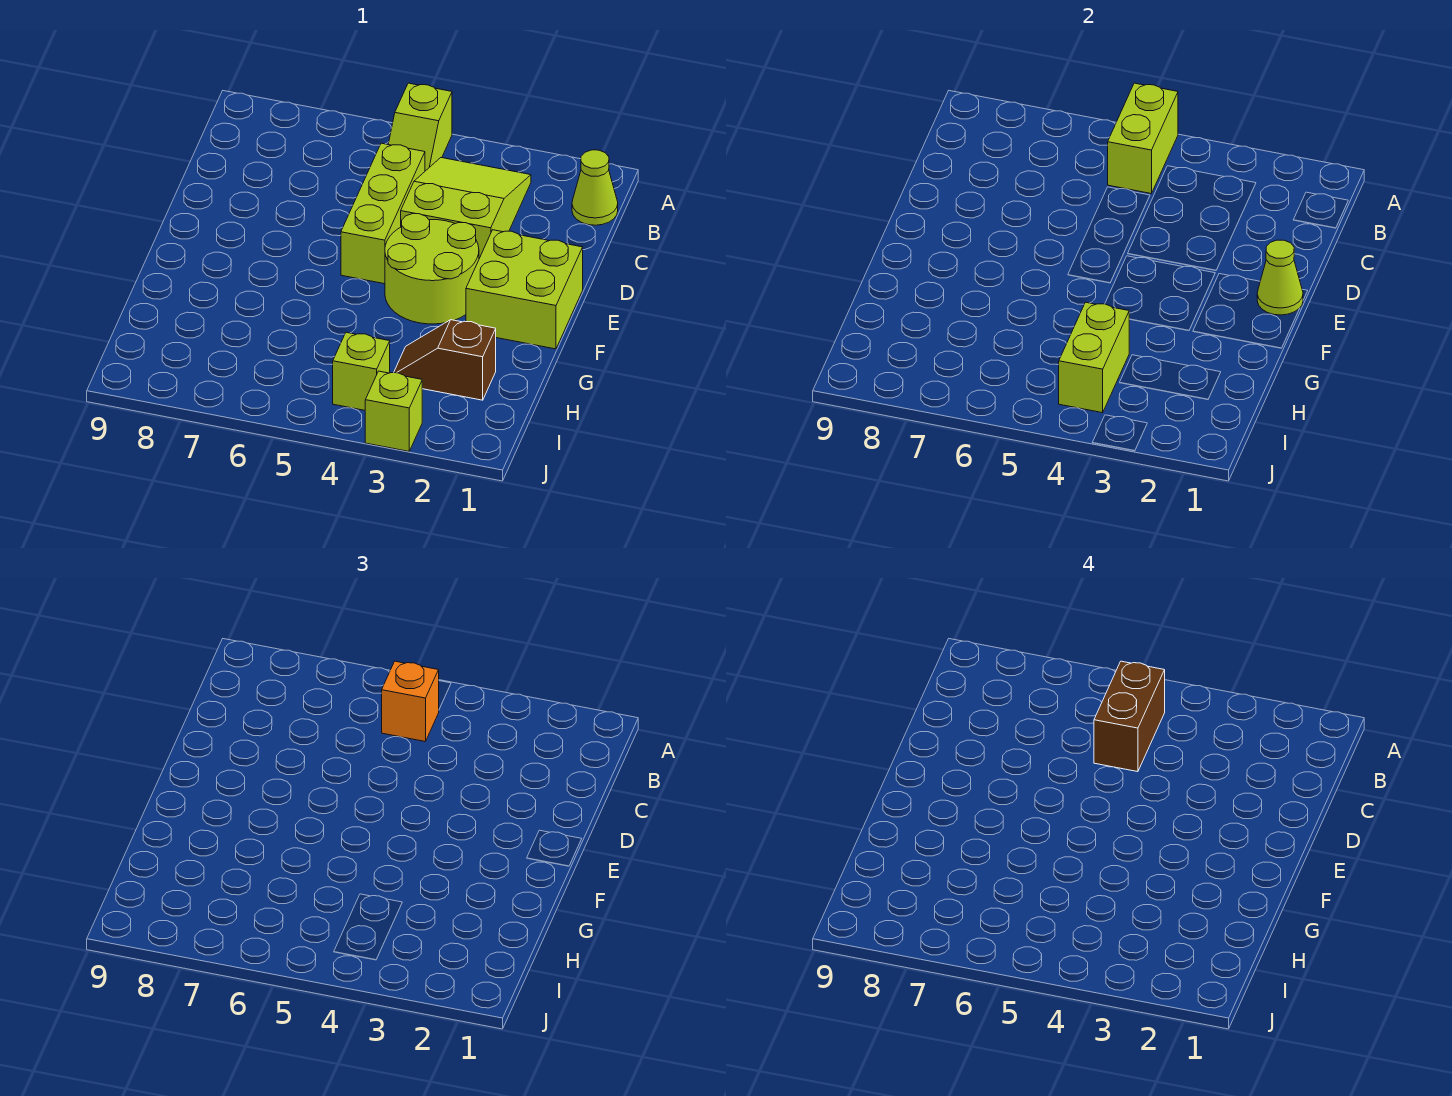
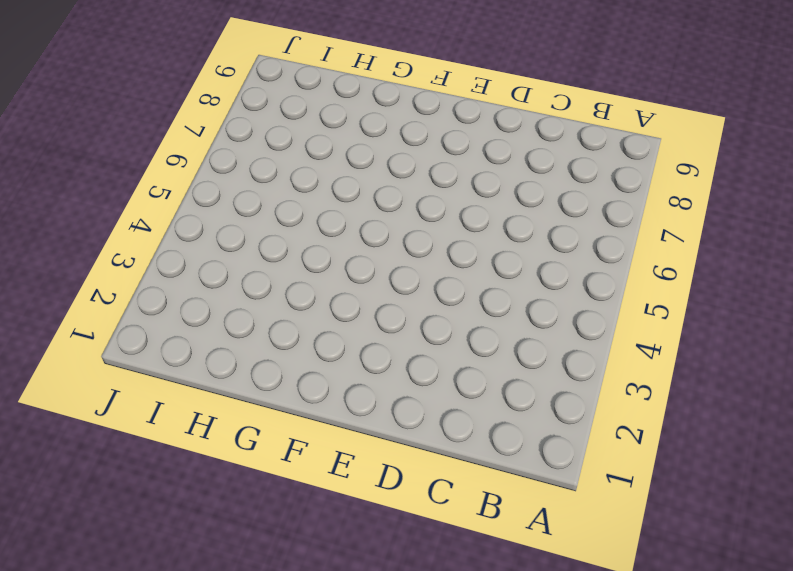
none -> lime 1x2 slope [388,83,452,171]
none -> lime 1x1 cone [572,150,618,225]
none -> lime 2x3 slope [401,158,531,258]

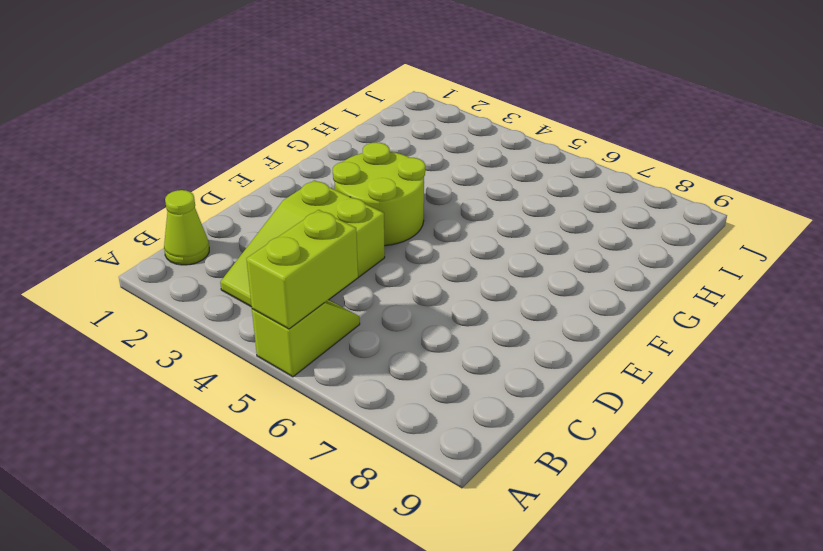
none -> lime 1x3 brick [341,143,425,284]
none -> lime 2x2 brick [466,230,583,349]
none -> brown 1x2 slope [394,320,496,400]

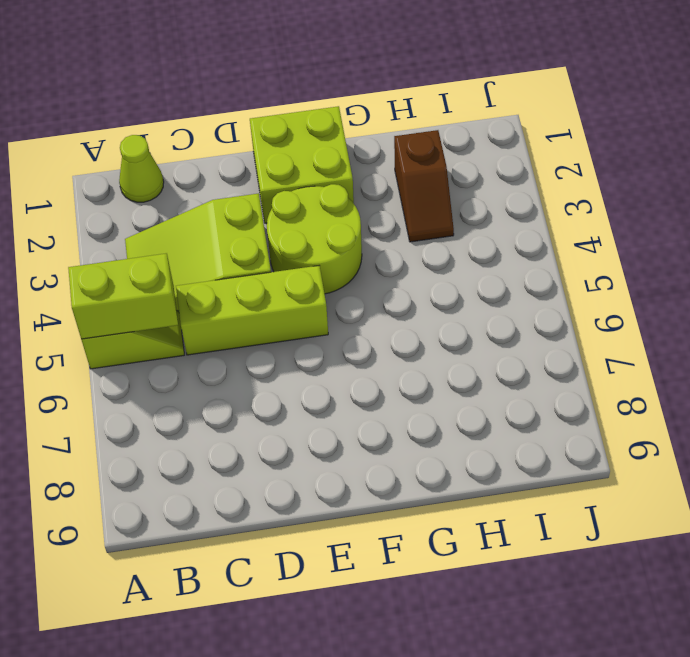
none -> lime 1x1 brick [333,332,390,410]
none -> lime 1x1 brick [365,371,422,451]
none -> lime 1x1 cone [1257,240,1303,315]

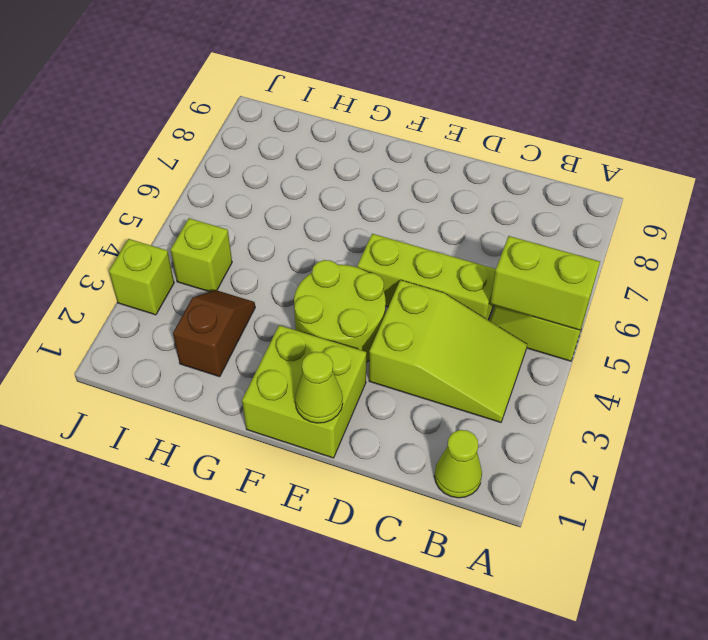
none -> lime 1x2 brick [1059,302,1129,413]
none -> orange 1x1 brick [382,661,439,741]
none -> brown 1x2 brick [1094,661,1165,772]

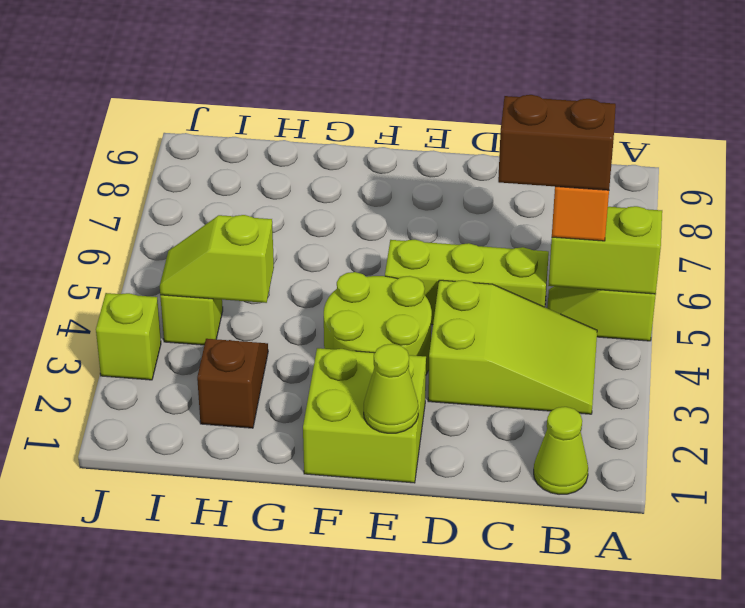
lime 1x2 slope [160,215,274,303] -> lime 1x2 brick [1059,302,1129,413]

